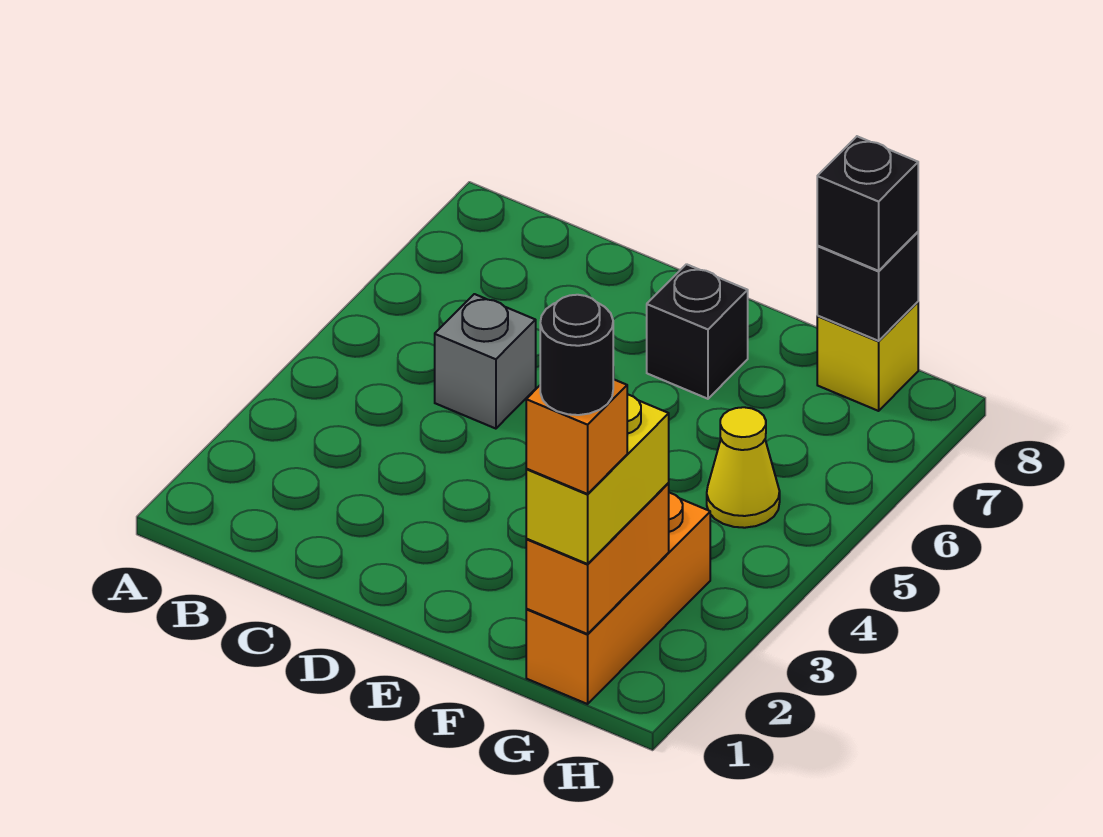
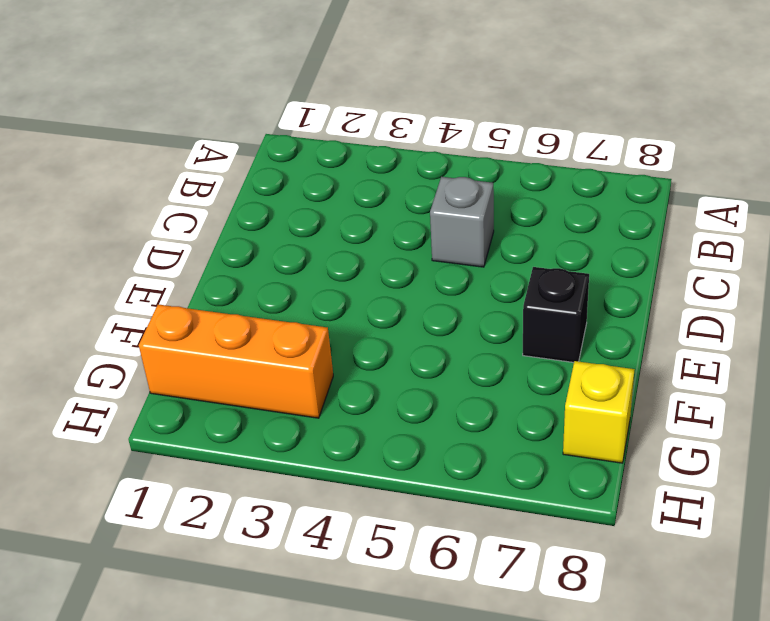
none -> yellow 1x1 cone [707,407,780,528]
none -> orange 1x2 brick [526,483,669,634]

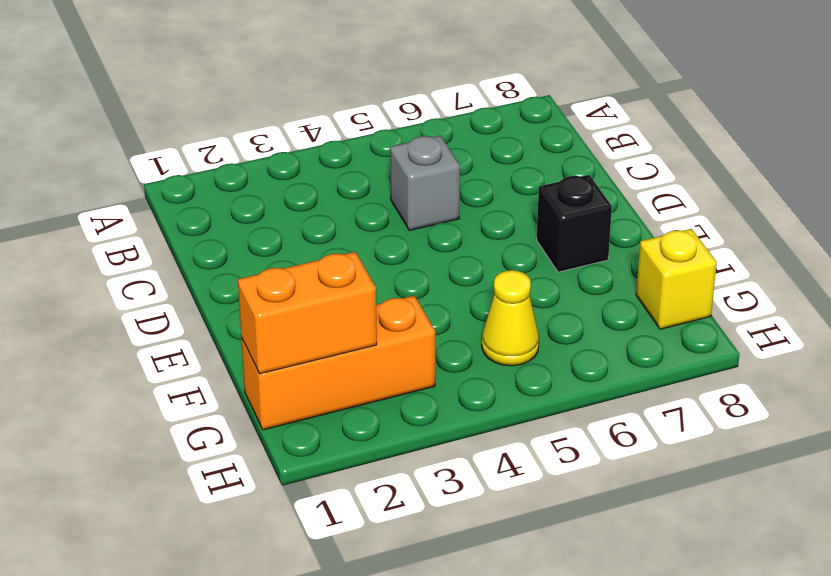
none -> black 1x1 brick [817,232,918,341]
none -> yellow 1x2 brick [526,394,669,564]

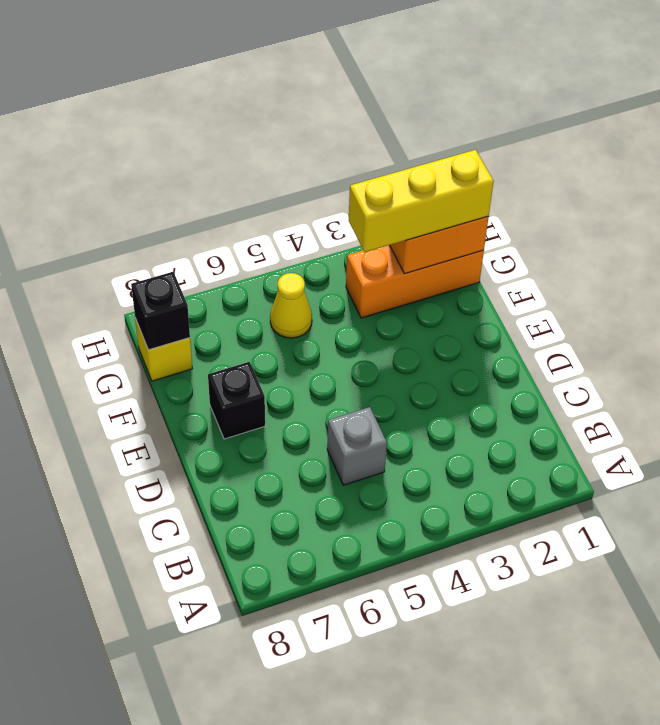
yellow 1x3 brick [349,150,494,252] -> yellow 1x2 brick [526,394,669,564]
none -> black 1x1 brick [817,136,918,271]
none -> orange 1x1 brick [526,379,627,494]

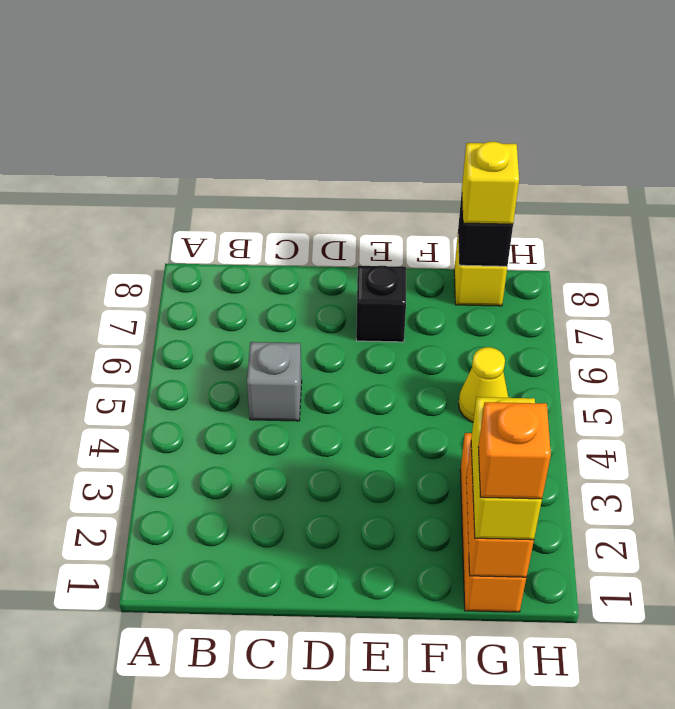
yellow 1x1 brick [462,142,519,224] -> black 1x1 brick [817,136,918,271]
none -> black 1x1 round brick [540,295,613,415]

